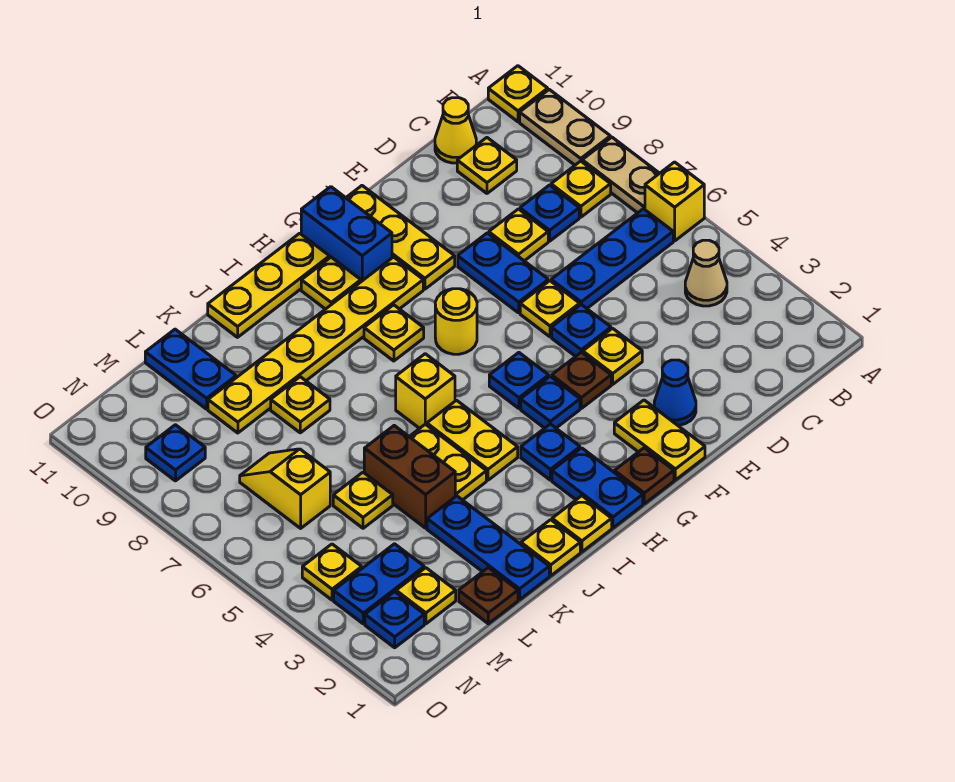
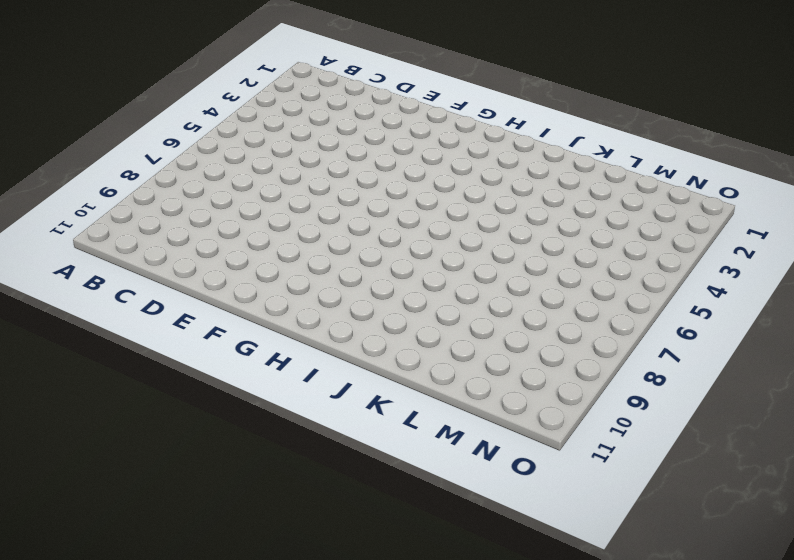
none -> yellow 1x1 brick [645,162,704,241]
none -> tan 1x2 plate [582,137,659,213]
none -> tan 1x2 plate [520,90,610,165]
none -> yellow 1x1 plate [488,66,548,122]

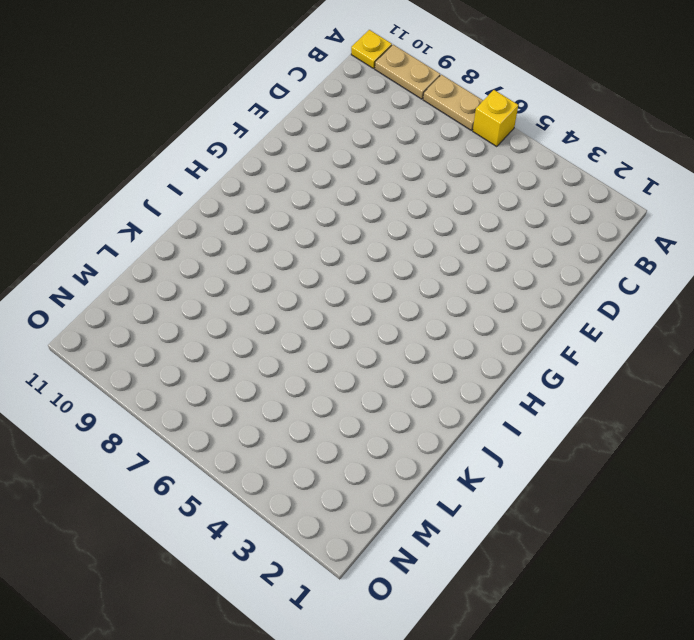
none -> tan 1x1 cone [685,240,727,306]
none -> blue 1x3 plate [551,209,673,308]
none -> yellow 1x1 plate [551,161,611,217]
none -> blue 1x1 plate [520,185,579,241]

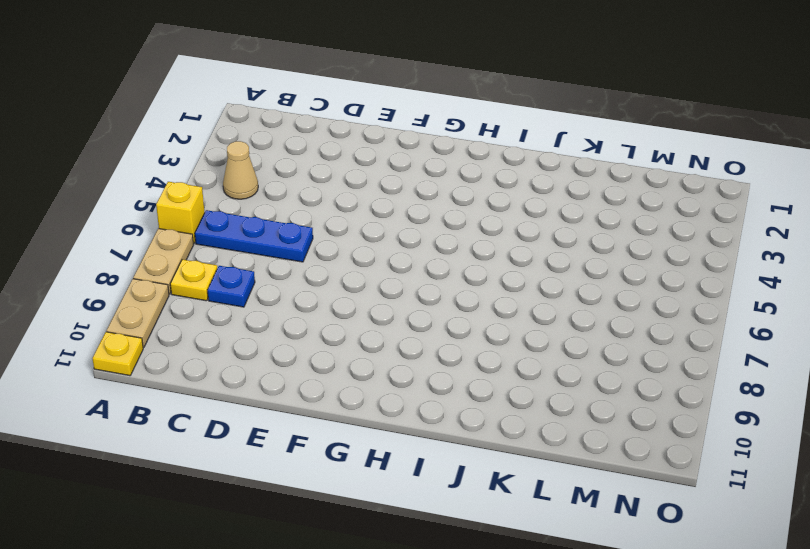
none -> yellow 1x1 plate [457,138,517,193]
none -> yellow 1x1 cone [435,98,476,163]
none -> yellow 1x1 plate [489,209,548,261]
none -> blue 1x1 cone [654,360,696,426]

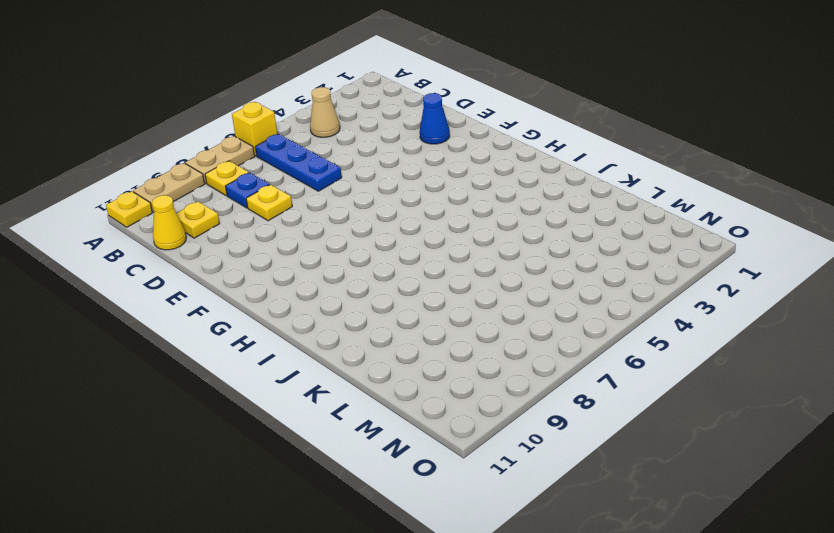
none -> yellow 1x1 plate [583,328,642,384]
none -> blue 1x1 plate [552,305,611,356]
none -> yellow 1x1 plate [520,281,580,337]
none -> blue 1x2 plate [458,233,548,313]

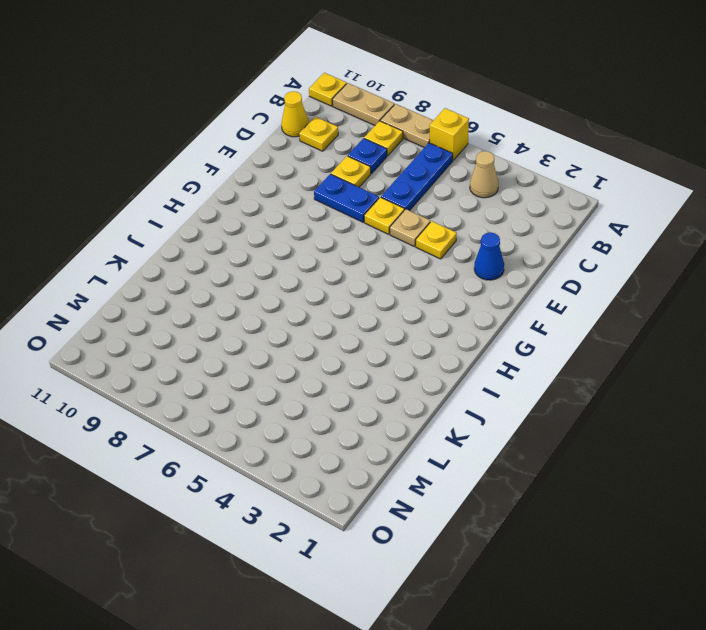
tan 1x1 plate [390,209,430,247] -> blue 1x1 plate [552,305,611,356]
none -> yellow 1x2 plate [614,400,705,480]
none -> brown 1x1 plate [552,352,611,408]
none -> yellow 1x3 plate [346,186,455,289]
none -> brown 1x1 plate [614,448,674,504]

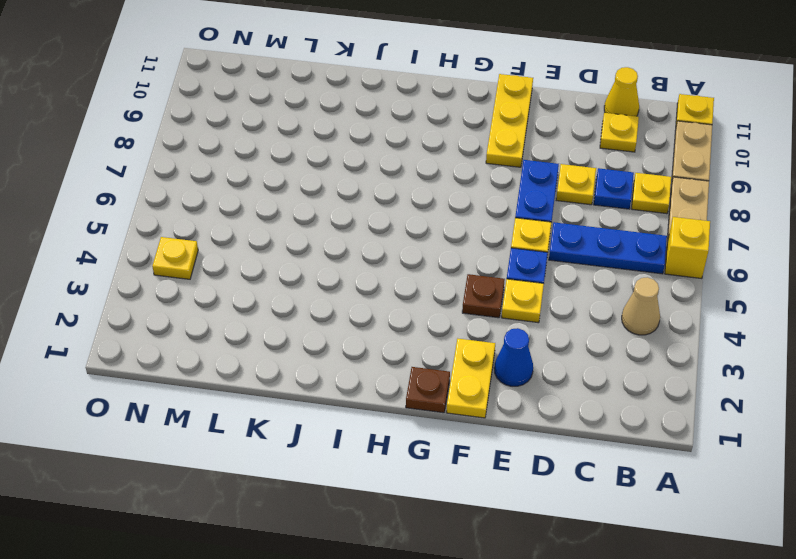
none -> blue 1x1 plate [521,376,580,428]
none -> blue 1x1 plate [489,353,549,408]
none -> yellow 1x1 round brick [435,289,477,354]
none -> yellow 1x6 plate [208,257,423,433]

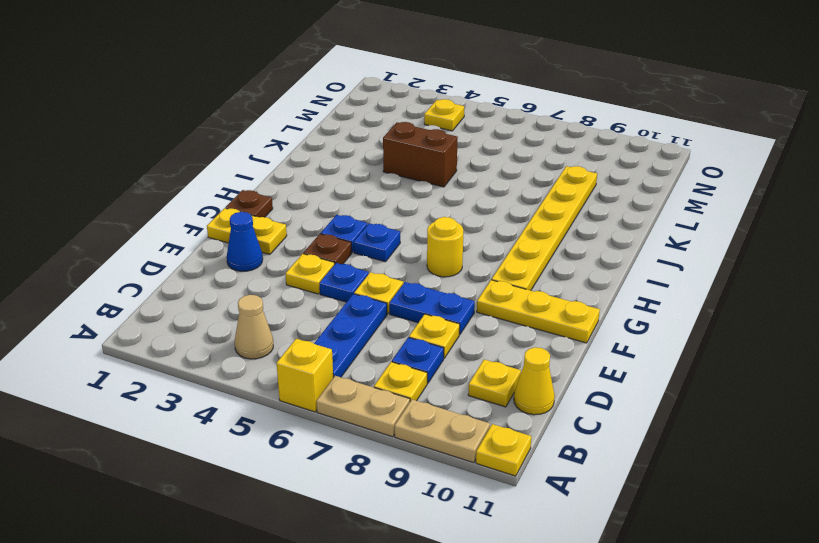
none -> blue 1x2 brick [301,187,392,282]
none -> blue 1x2 plate [552,448,643,528]
none -> blue 1x1 plate [521,424,580,480]
none -> yellow 1x1 plate [364,305,424,361]

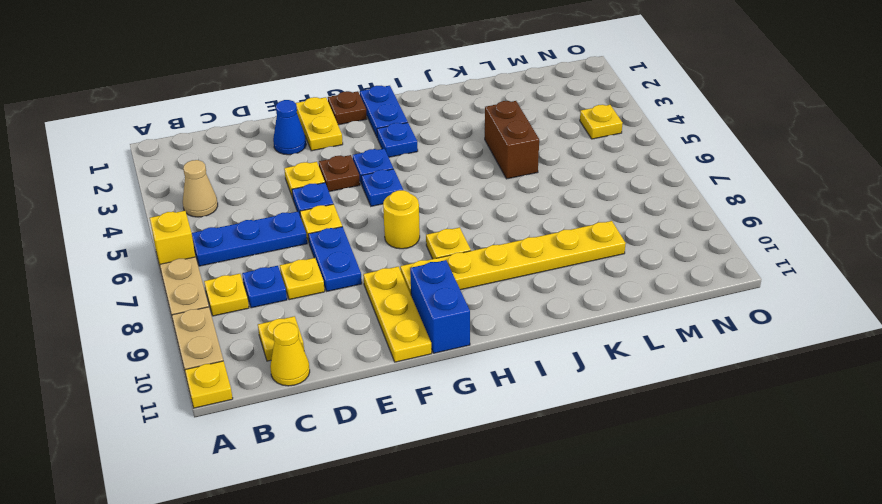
none -> yellow 1x1 plate [301,257,361,309]
none -> yellow 1x3 plate [208,233,330,337]
none -> yellow 1x1 plate [552,496,612,552]
none -> yellow 1x2 plate [427,400,518,480]

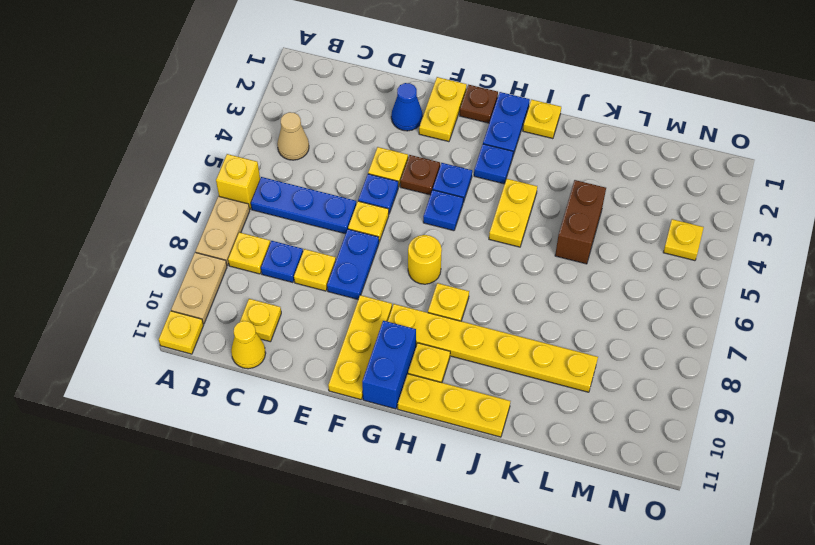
none -> yellow 1x1 brick [396,354,455,428]
none -> yellow 1x1 plate [521,520,580,576]
none -> yellow 1x2 plate [409,424,486,500]
none -> blue 1x3 plate [427,496,549,600]

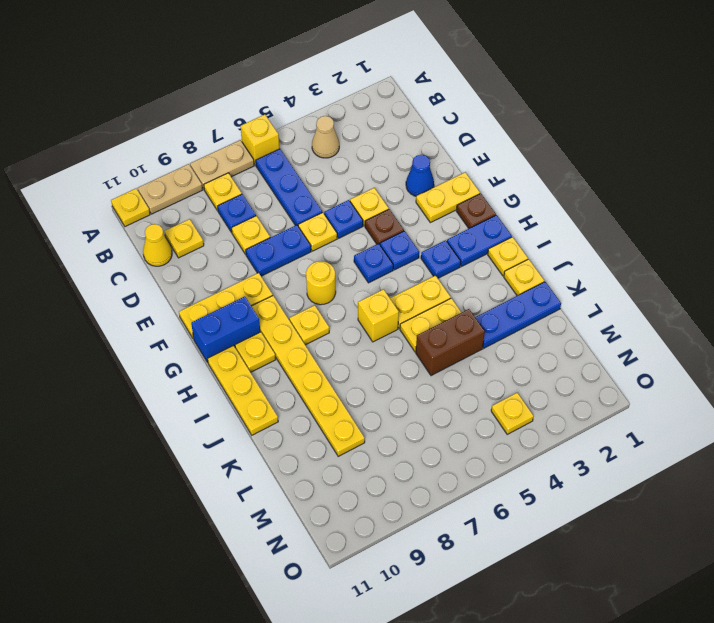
none -> yellow 1x1 plate [271,377,330,433]
none -> brown 1x1 plate [459,568,518,624]
none -> yellow 1x1 plate [333,472,393,528]
none -> blue 1x2 plate [145,329,236,409]

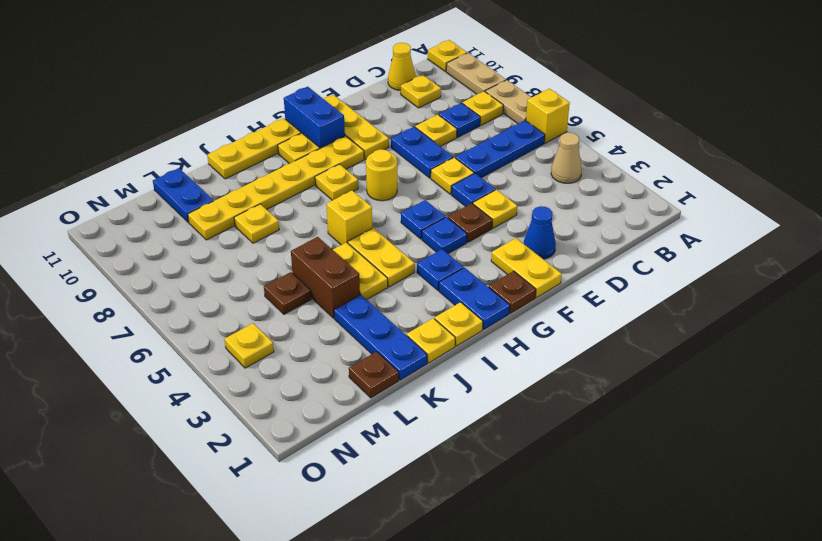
brown 1x1 plate [264,272,311,314] -> yellow 1x1 plate [333,472,393,528]
none -> yellow 1x1 plate [396,568,456,624]
none -> blue 1x2 plate [334,544,424,624]
none -> yellow 1x2 slope [240,449,330,528]
none -> blue 1x1 plate [365,592,424,648]

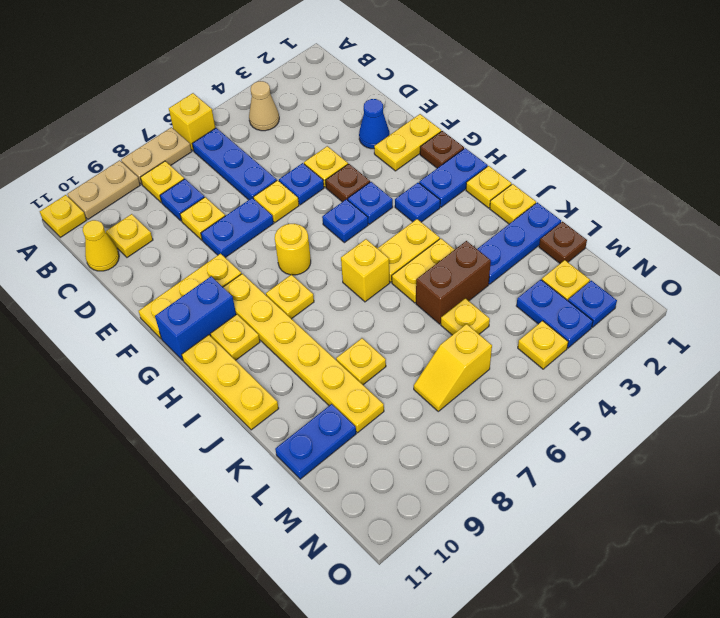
none -> blue 1x1 plate [146,425,205,481]

